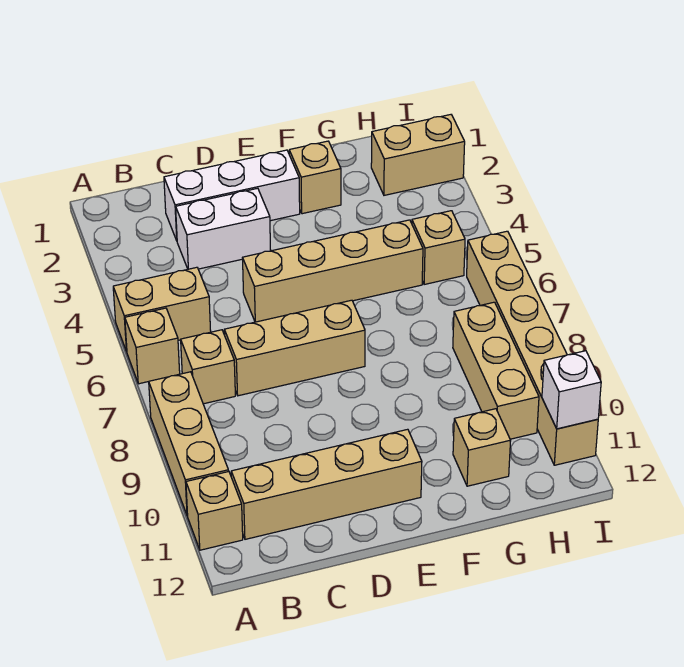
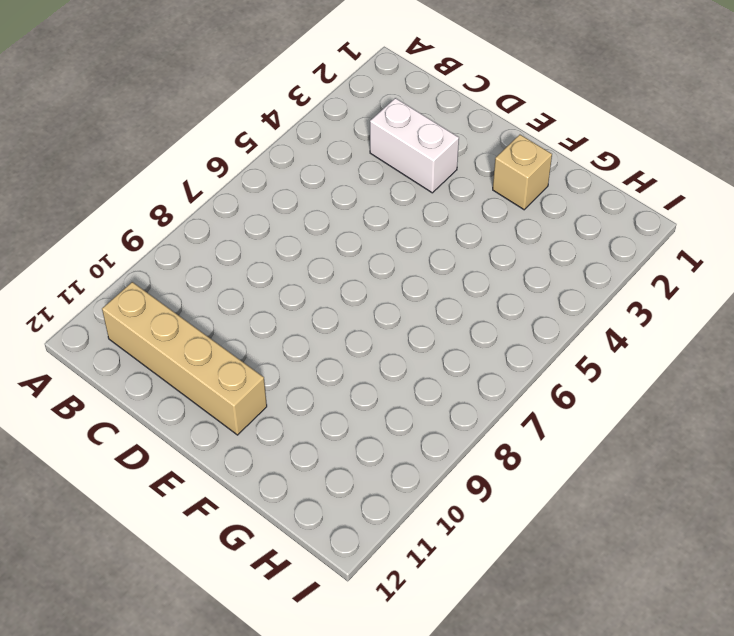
none -> tan 1x2 brick [113,267,211,352]
none -> tan 1x1 brick [125,308,180,384]
none -> tan 1x3 brick [149,372,229,516]

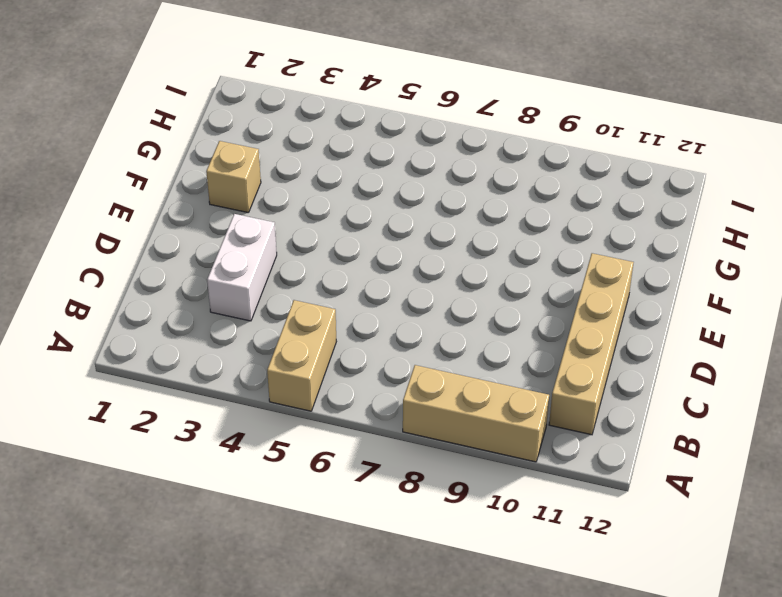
none -> tan 1x1 brick [125,308,180,384]
none -> tan 1x1 brick [186,472,243,550]
none -> tan 1x1 brick [181,330,235,404]

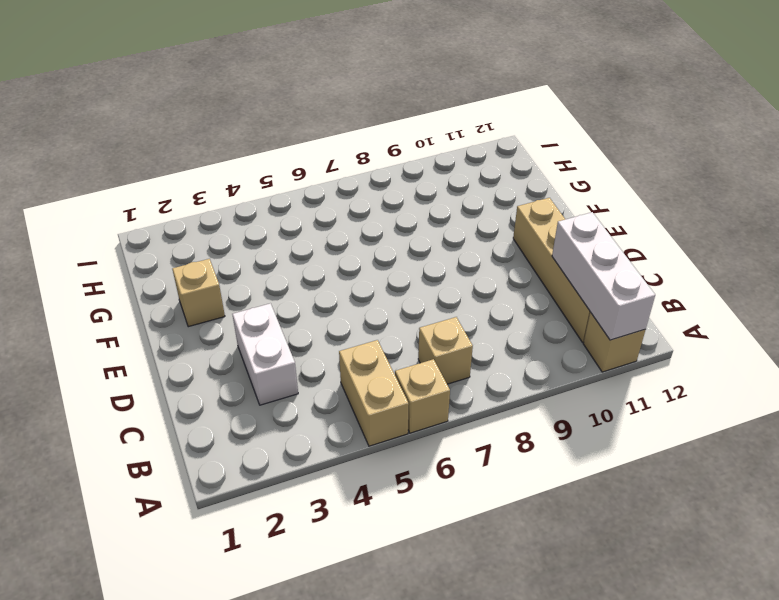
white 1x3 brick [552,212,655,340] -> white 1x3 brick moved to [164,150,300,240]
none -> tan 1x3 brick [149,372,229,516]
none -> tan 1x3 brick [224,300,365,396]
none -> tan 1x4 brick [243,220,423,322]

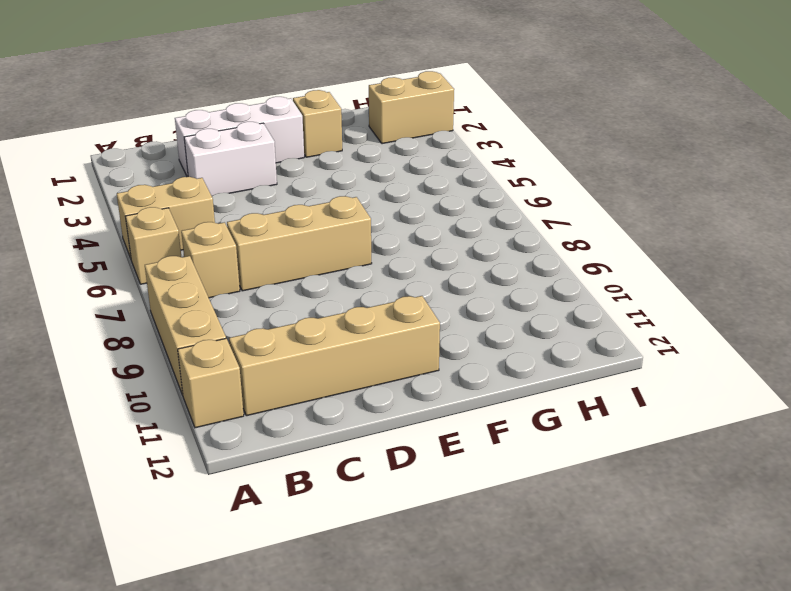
none -> tan 1x4 brick [243,220,423,322]
none -> tan 1x1 brick [453,409,511,486]
none -> tan 1x1 brick [412,211,465,284]

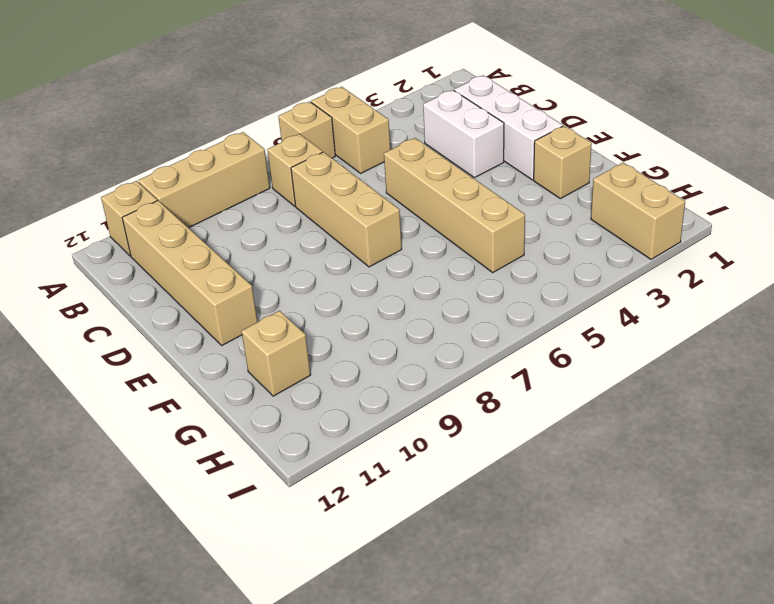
none -> tan 1x1 brick [412,211,465,284]
none -> tan 1x3 brick [453,302,539,439]
none -> tan 1x6 brick [467,231,598,465]

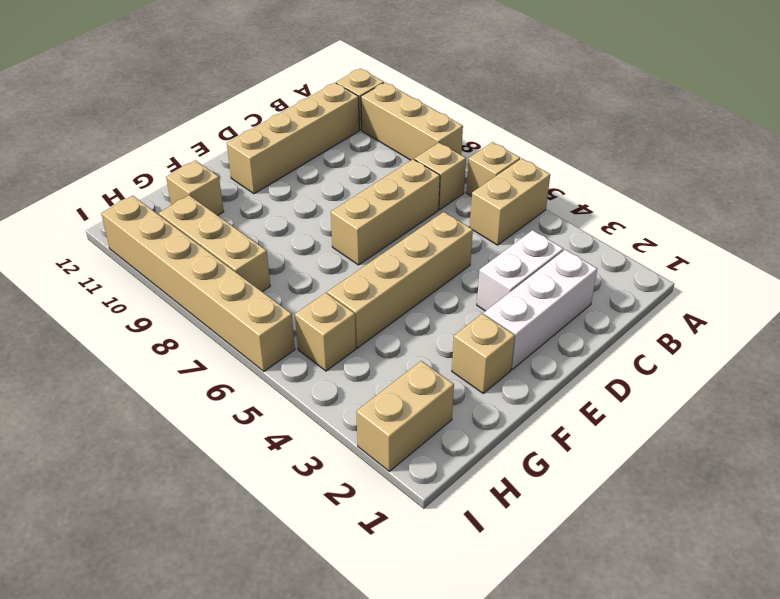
none -> white 1x1 brick [542,351,601,429]

